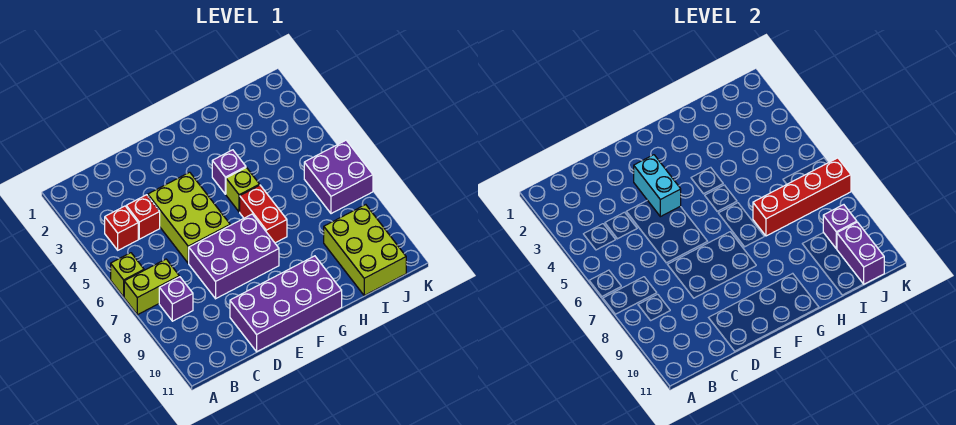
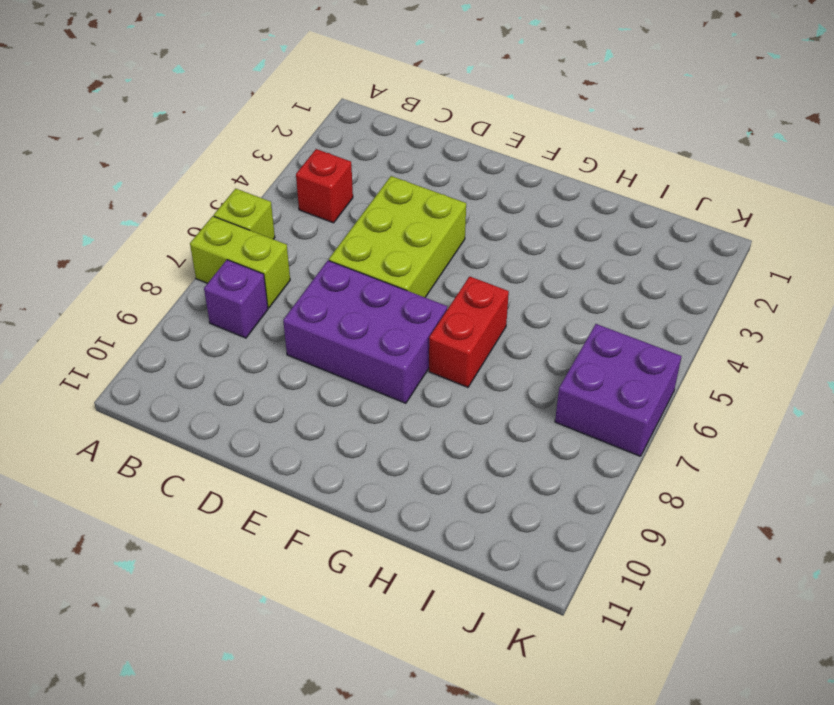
none -> red 1x1 brick [126,195,160,239]
none -> purple 2x4 brick [230,256,342,352]
none -> purple 1x1 brick [212,150,246,194]

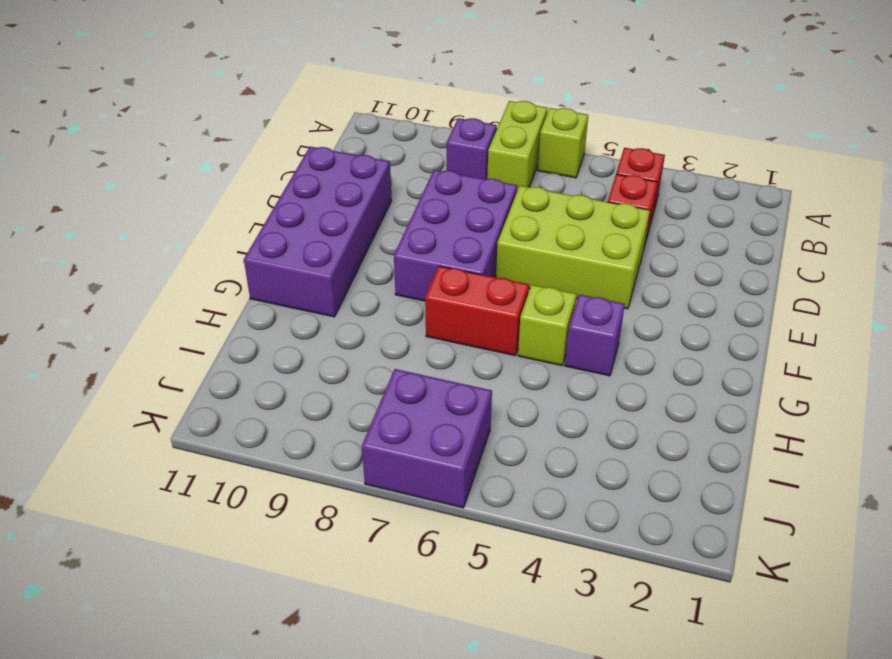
none -> lime 2x3 brick [324,205,406,295]
none -> cyan 1x2 brick [634,155,681,217]
none -> red 1x4 brick [753,158,851,236]

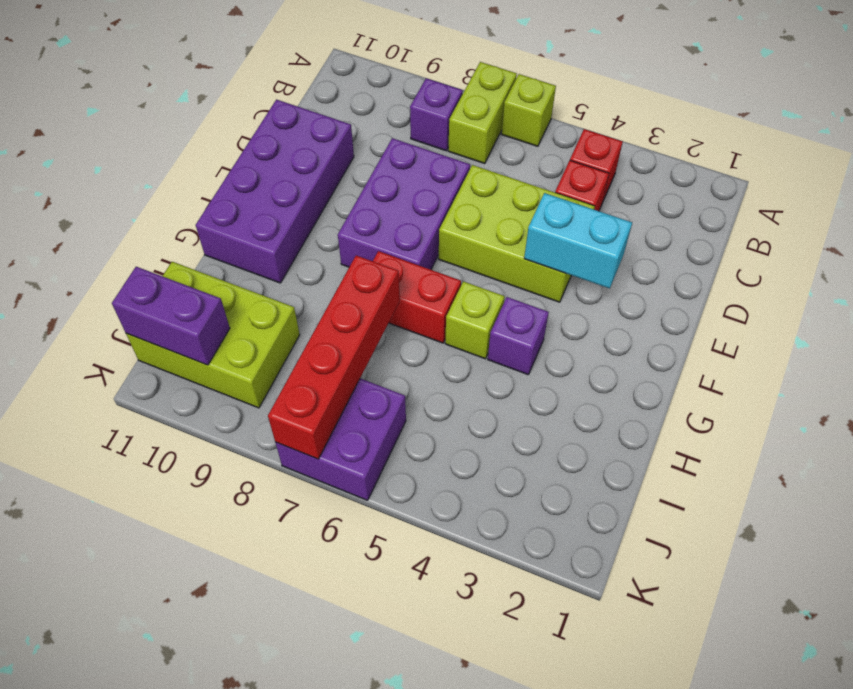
none -> purple 1x1 brick [823,205,857,249]

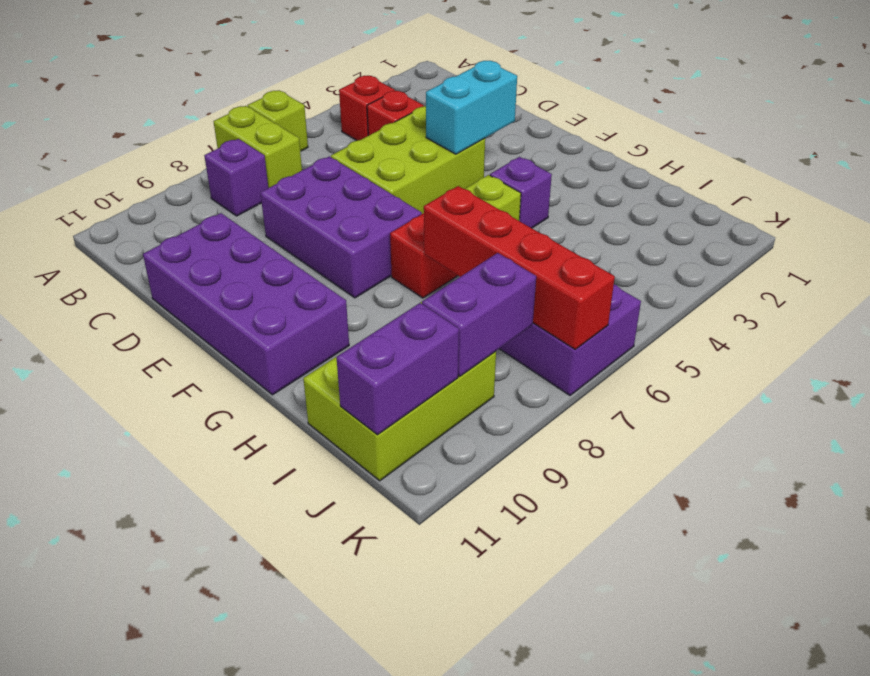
purple 1x2 brick [422,253,536,376] -> purple 1x1 brick [823,205,857,249]

